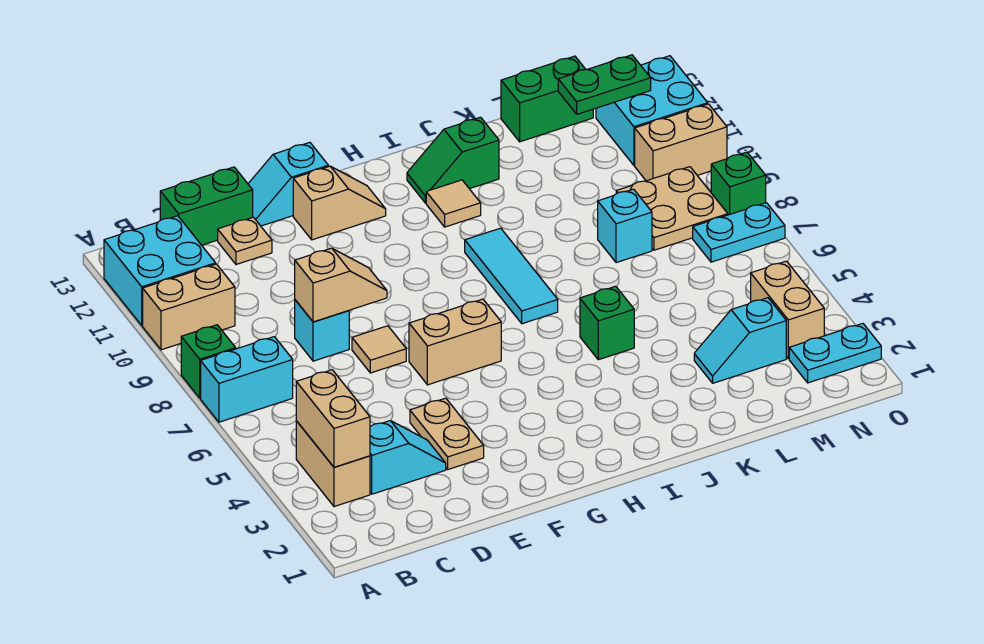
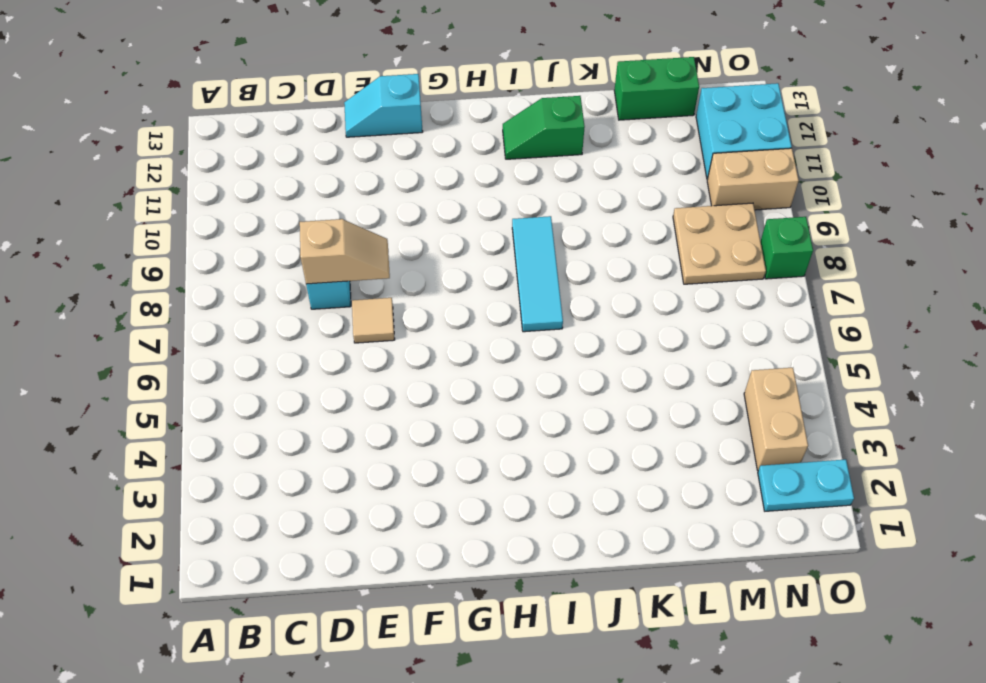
none -> cyan 1x2 brick [201,337,293,422]
none -> green 1x1 brick [181,325,236,398]
none -> tan 1x2 brick [143,264,235,350]
none -> cyan 2x2 brick [104,216,216,325]

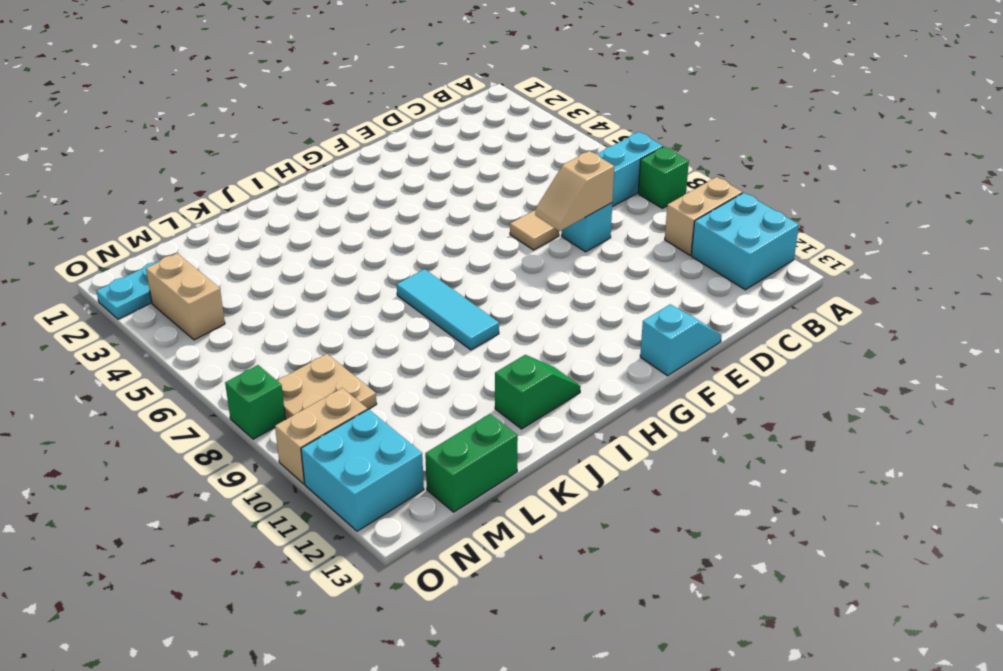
none -> tan 1x2 brick [296,421,370,507]
none -> cyan 1x2 slope [370,421,446,494]
none -> green 1x2 brick [160,167,253,245]
none -> tan 1x1 plate [218,217,272,264]

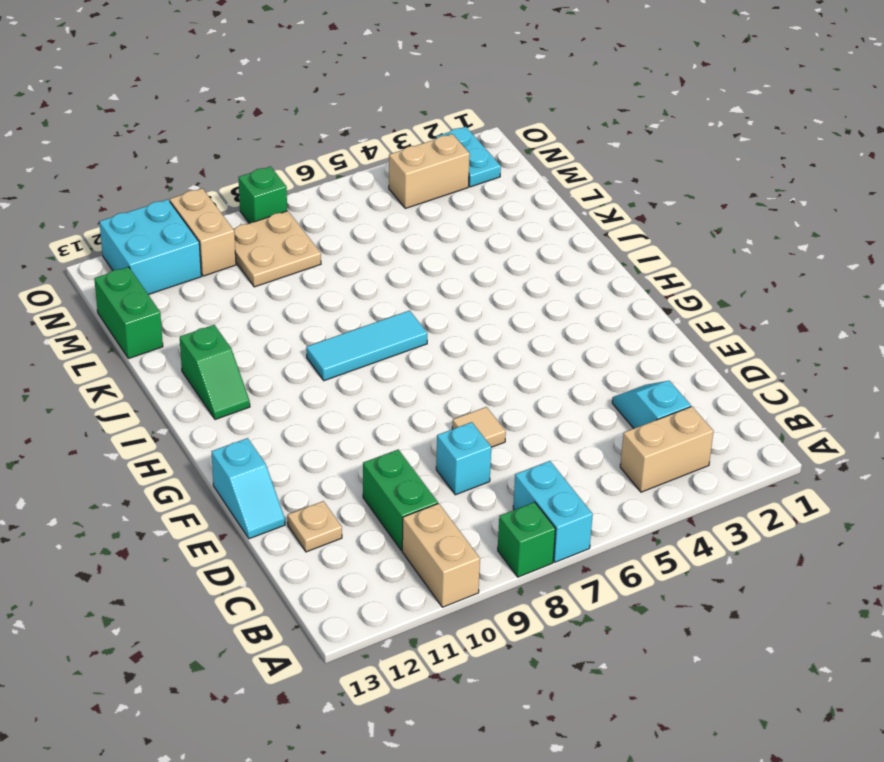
green 1x2 brick [363,450,438,551] -> green 1x2 brick moved to [160,167,253,245]
none -> cyan 2x2 brick [104,216,216,325]
none -> tan 1x2 plate [410,398,484,469]
none -> tan 1x2 brick [409,299,501,385]
none -> tan 1x2 slope [293,166,386,240]

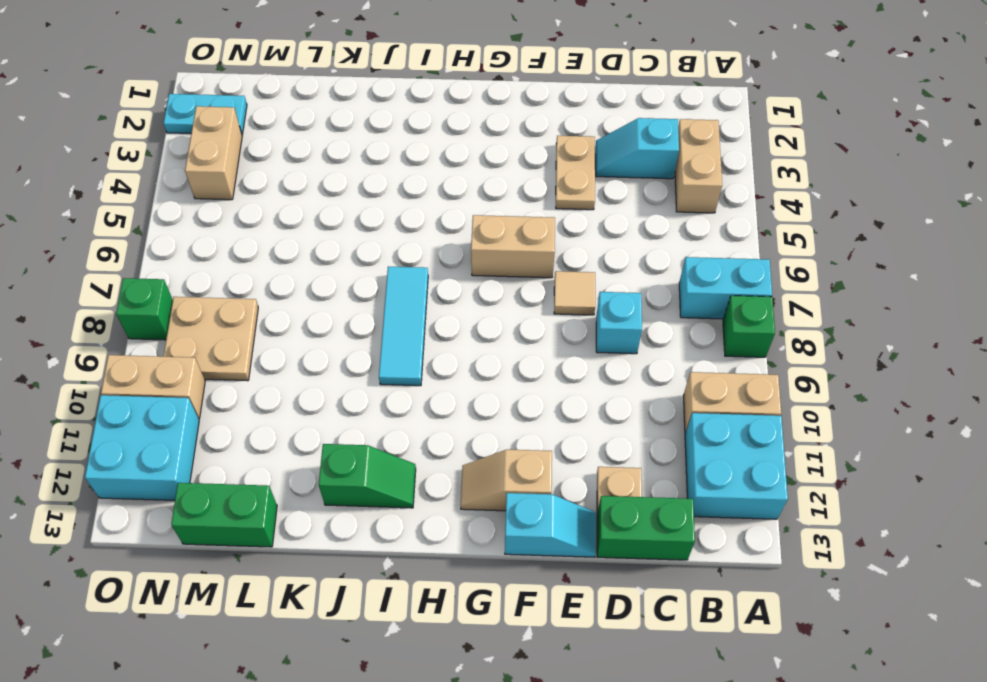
none -> tan 1x1 tile [426,180,481,227]
none -> green 1x1 brick [580,286,634,360]
none -> cyan 1x2 slope [694,298,786,383]
none -> cyan 1x1 brick [598,189,652,263]

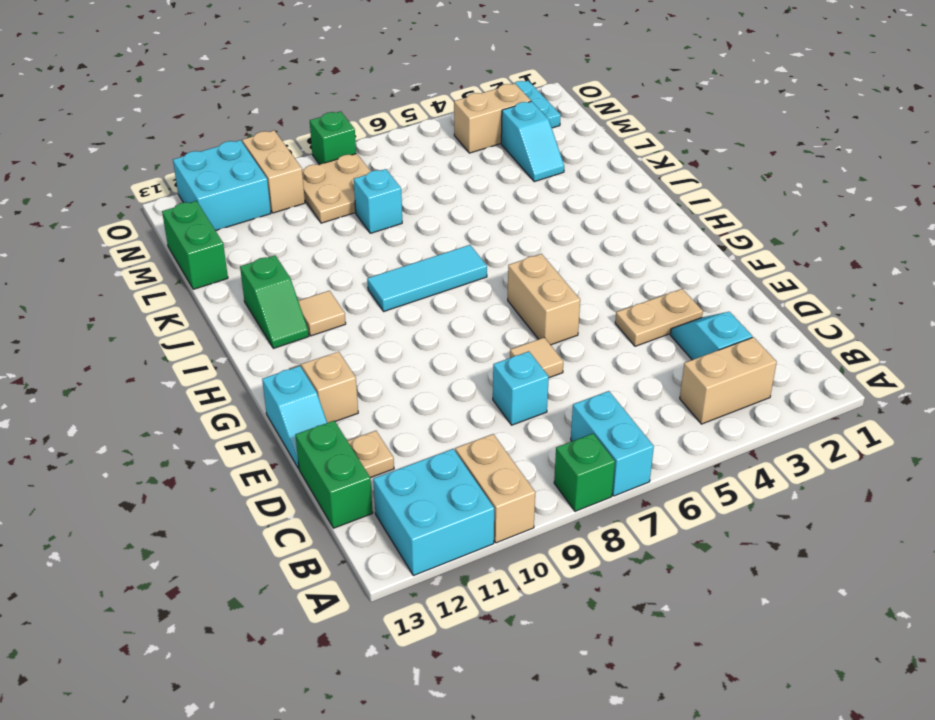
none -> green 1x1 brick [580,286,634,360]
none -> cyan 1x2 plate [693,203,785,262]
none -> tan 1x2 brick [296,370,370,467]
none -> tan 1x2 slope [295,248,387,322]

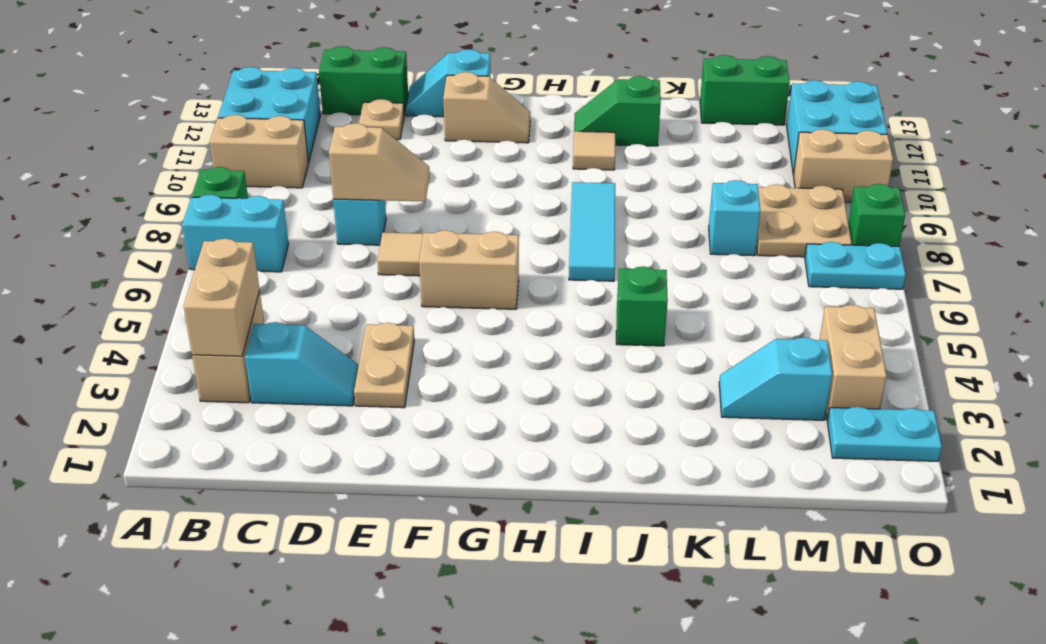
none -> green 1x2 plate [558,55,651,114]

